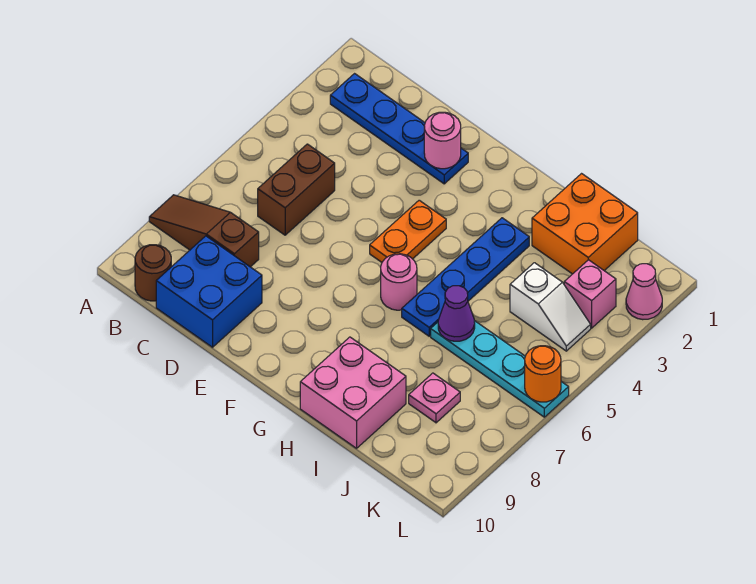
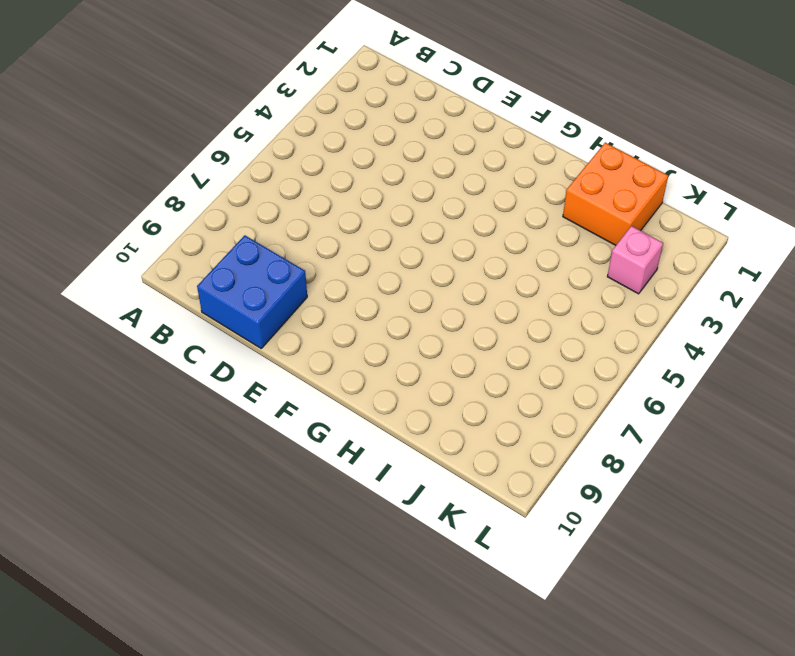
none -> brown 1x3 slope [149,195,259,267]
none -> blue 1x4 plate [330,74,468,184]
none -> brown 1x1 round brick [135,245,171,301]

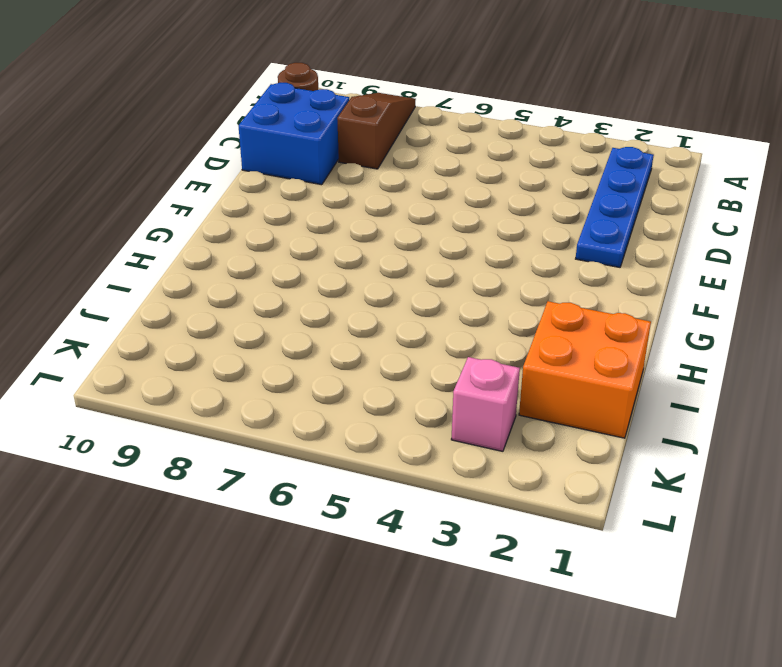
none -> brown 1x2 brick [258,144,335,235]
none -> orange 1x2 plate [370,200,446,262]
none -> pink 1x1 round brick [381,254,417,310]

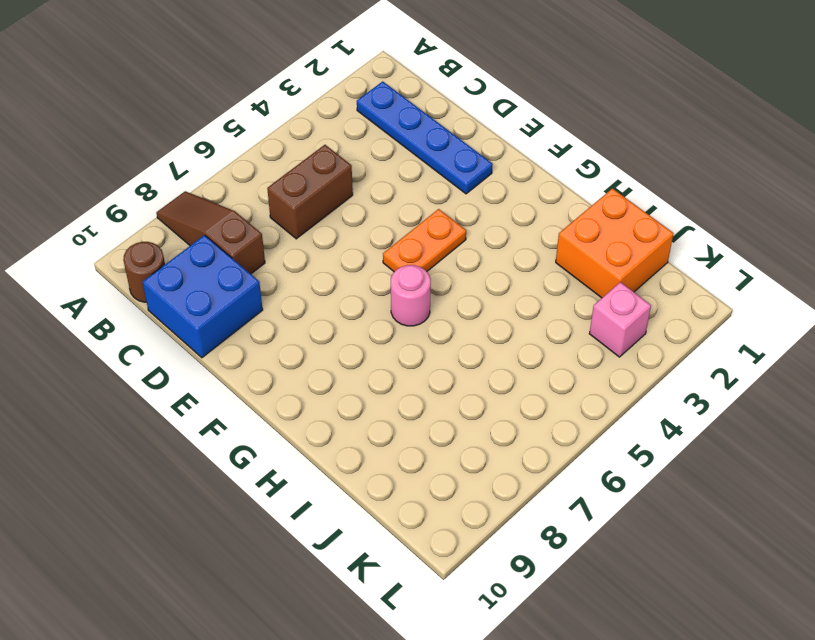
none -> blue 1x4 plate [402,218,529,336]
none -> pink 2x2 brick [300,337,406,448]
none -> cyan 1x4 plate [431,321,569,417]

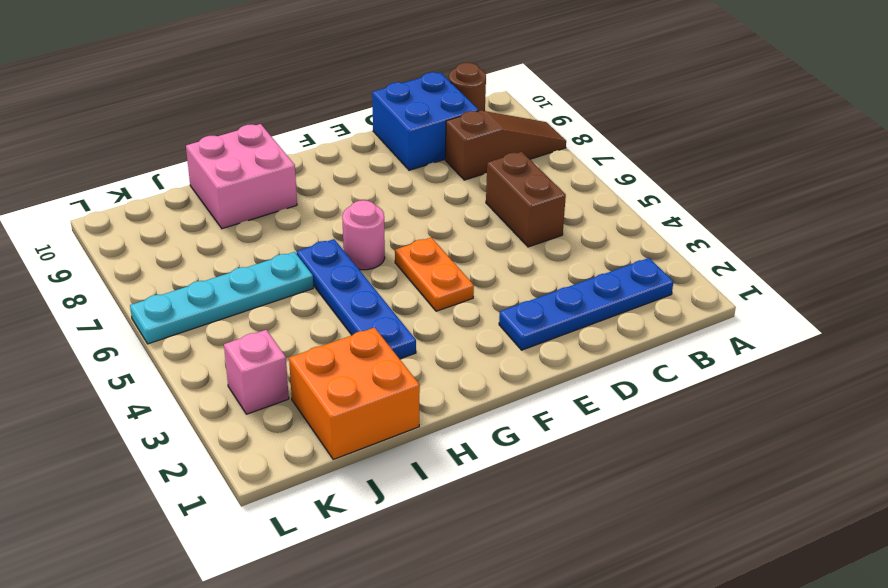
none -> white 1x2 slope [510,263,591,351]
none -> pink 1x1 plate [409,373,460,423]
none -> pink 1x1 cone [626,264,662,320]

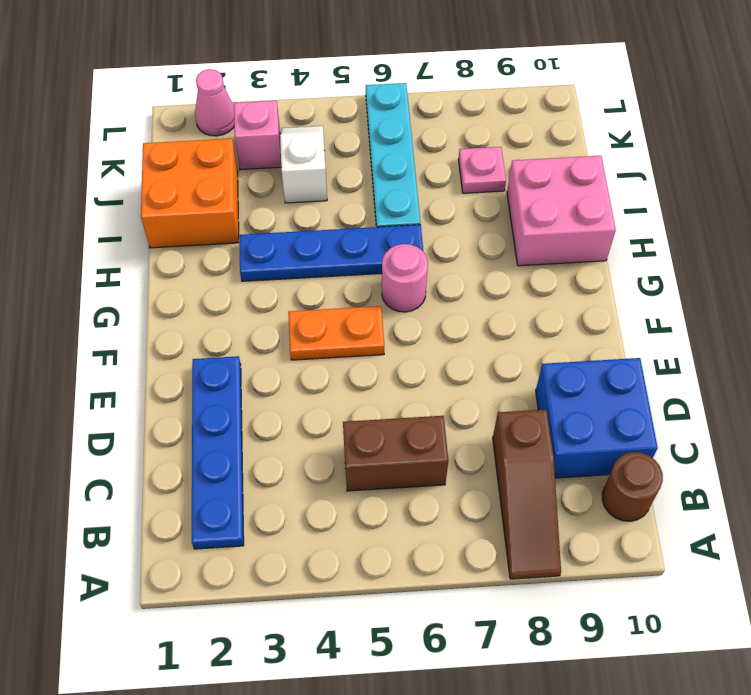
none -> pink 1x1 round brick [424,112,461,169]
none -> purple 1x1 cone [438,286,475,341]
none -> orange 1x1 round brick [525,346,561,402]

